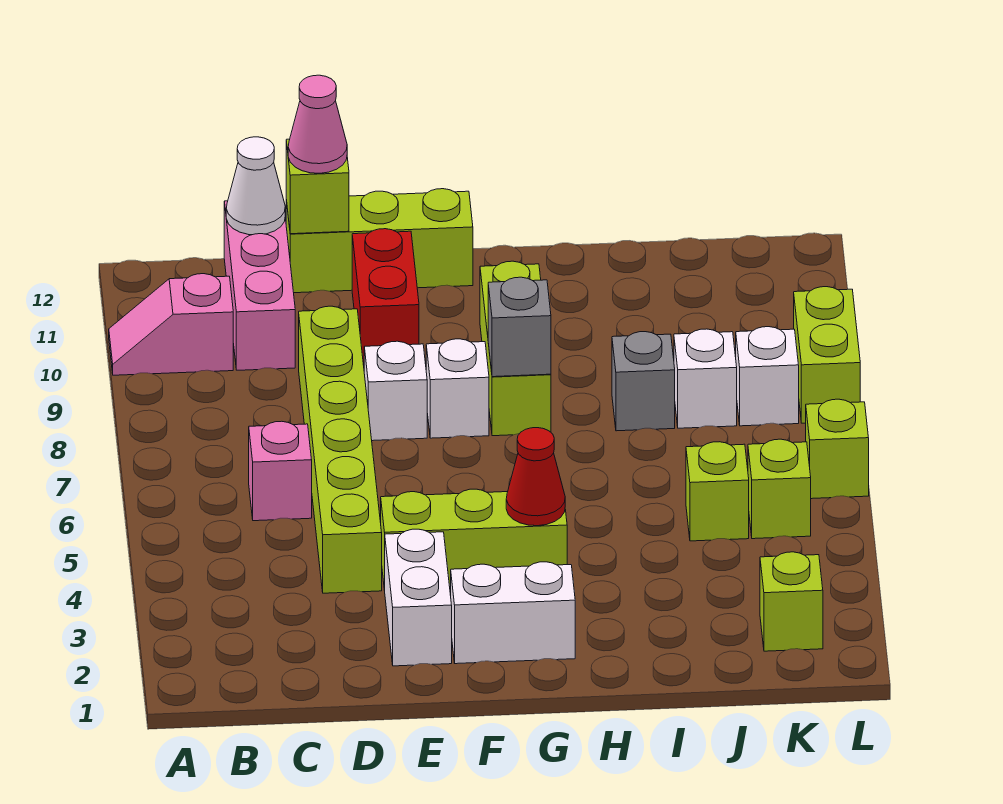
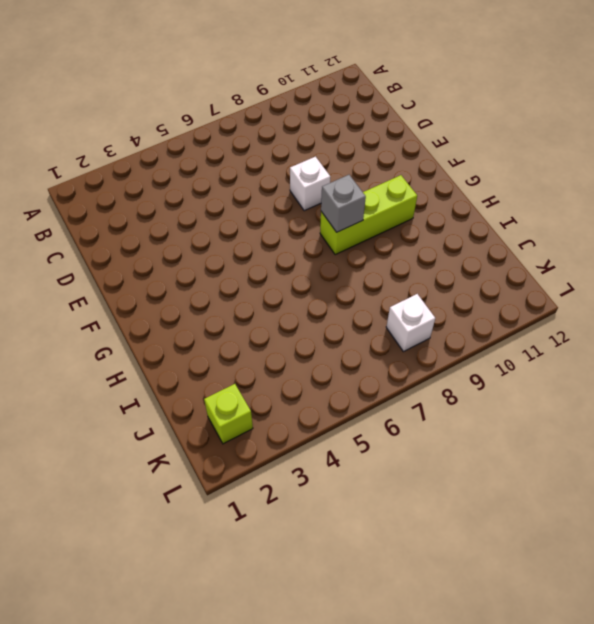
none -> pink 1x2 slope [109,274,233,375]
none -> pink 1x1 brick [249,421,312,521]
none -> pink 1x3 brick [224,201,295,370]

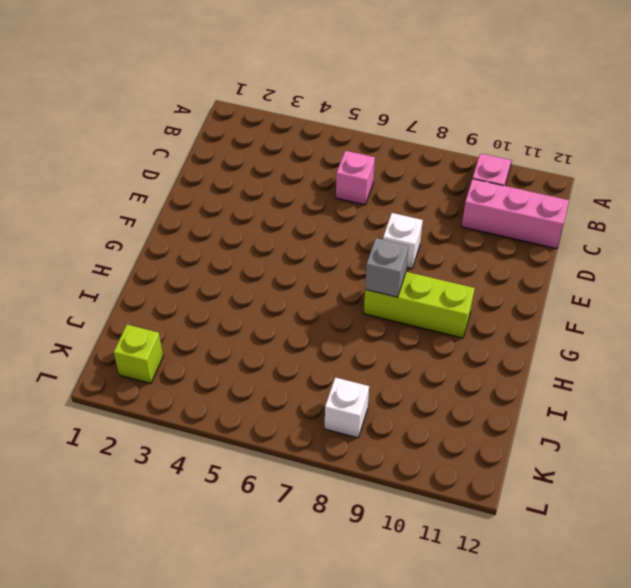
none -> lime 1x6 brick [299,306,382,593]
none -> lime 1x3 brick [286,189,473,293]
none -> white 1x2 brick [385,529,452,666]

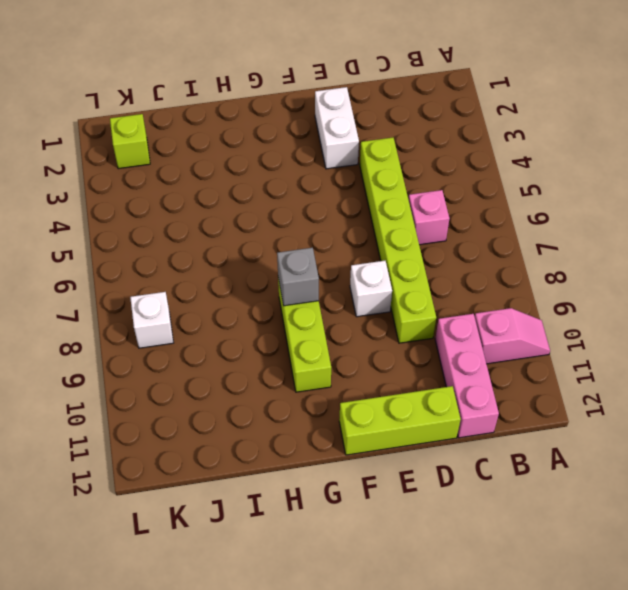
none -> lime 1x3 brick [381,489,567,590]
none -> red 1x2 brick [352,229,419,365]
none -> white 1x2 brick [451,562,575,664]

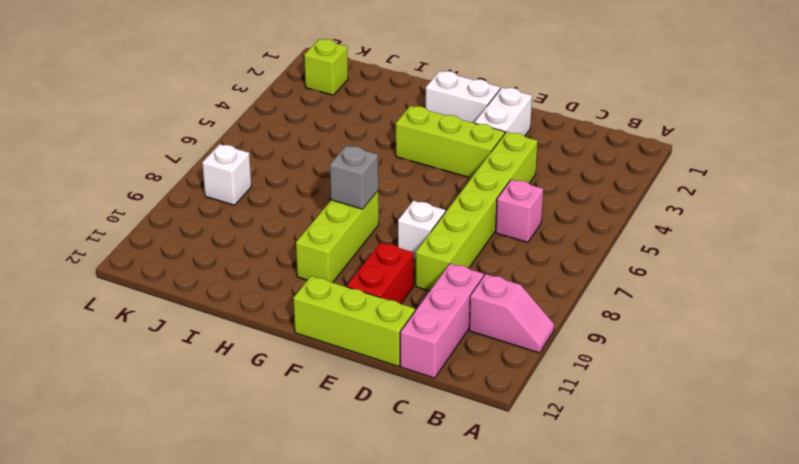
none -> white 1x1 brick [426,339,489,438]
none -> grey 1x1 brick [612,332,675,431]
none -> lime 1x1 brick [686,442,749,541]

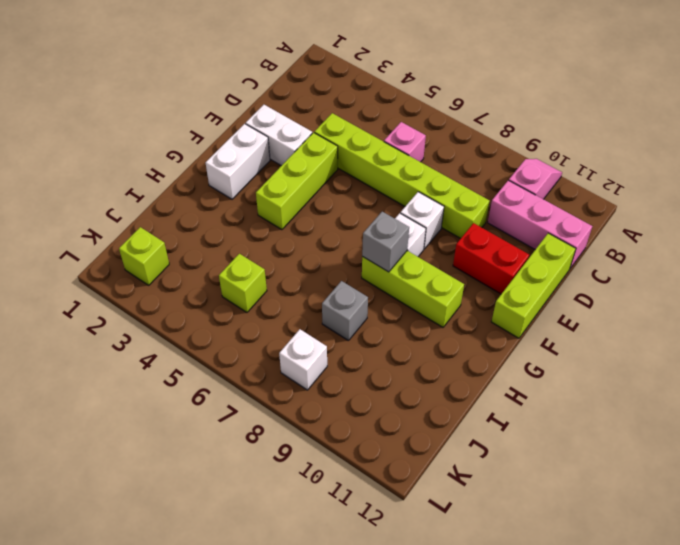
none -> white 1x1 brick [674,329,737,428]
none -> lime 1x1 brick [748,439,811,539]
none -> lime 1x1 brick [806,399,869,499]

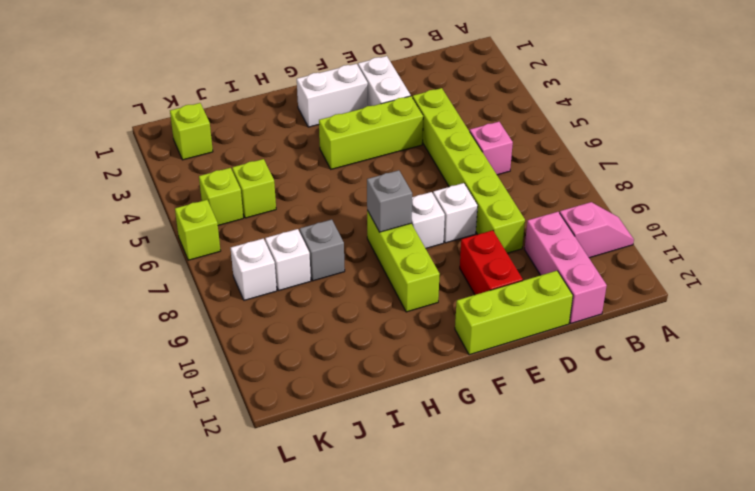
none -> lime 1x2 brick [794,287,860,423]
none -> white 1x1 cone [226,137,285,235]
none -> lime 1x1 brick [286,139,349,234]

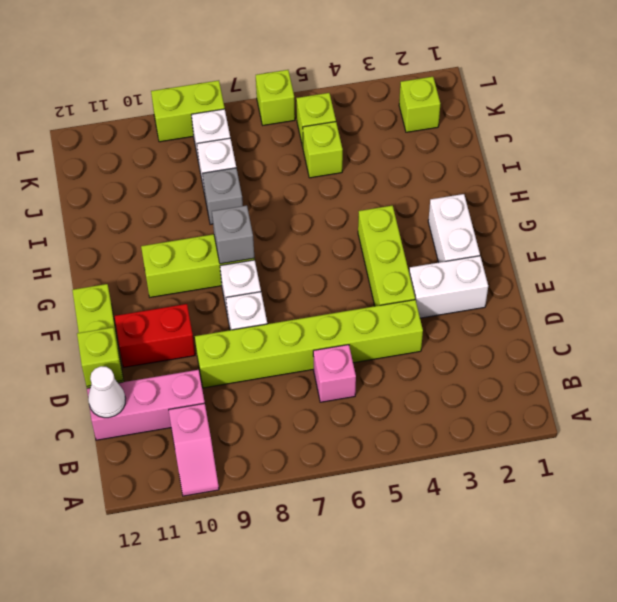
none -> red 1x1 cone [506,428,565,526]
none -> pink 1x1 cone [288,75,347,173]

